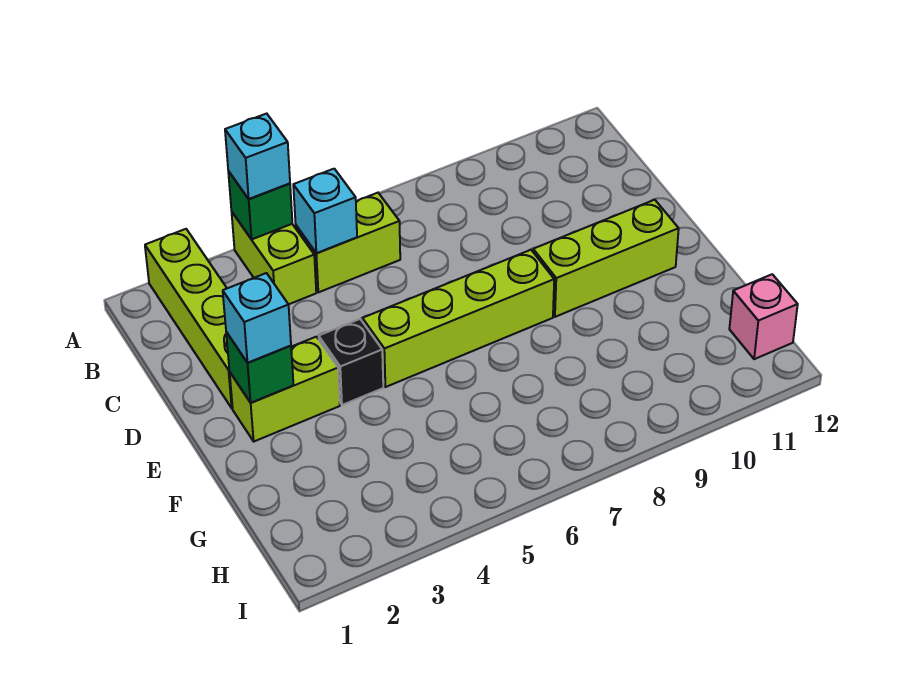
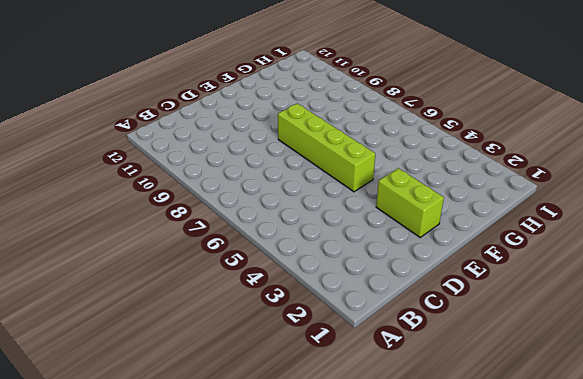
none -> lime 1x4 brick [145,229,233,408]
none -> lime 1x2 brick [232,212,316,304]
none -> lime 1x2 brick [295,193,400,292]

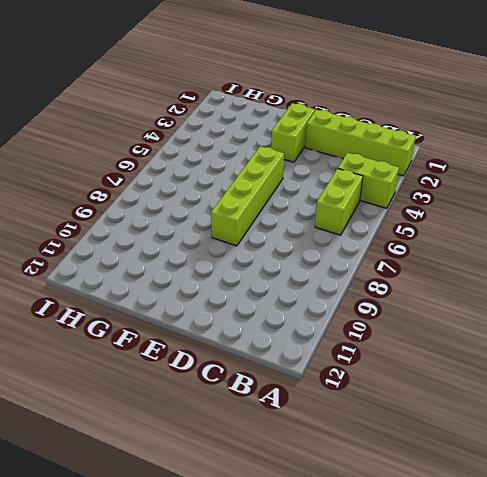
none -> black 1x1 brick [319,319,383,405]
none -> lime 1x3 brick [533,200,679,317]
none -> pink 1x1 brick [729,274,798,359]

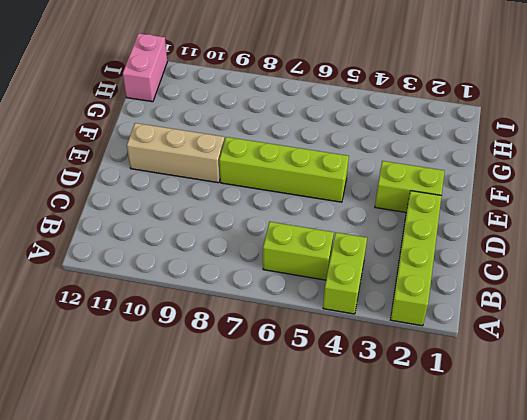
tan 1x3 brick [127,123,225,183] -> lime 1x3 brick [533,200,679,317]
pink 1x2 brick [123,33,167,102] -> pink 1x1 brick [729,274,798,359]
none -> black 1x1 brick [319,319,383,405]
none -> green 1x1 brick [228,171,292,239]
none -> cyan 1x1 brick [293,169,357,253]

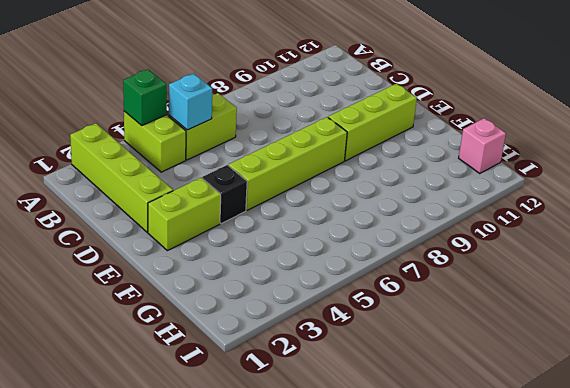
none -> green 1x1 brick [226,332,293,403]
none -> cyan 1x1 brick [225,114,290,199]
none -> cyan 1x1 brick [223,273,291,363]

